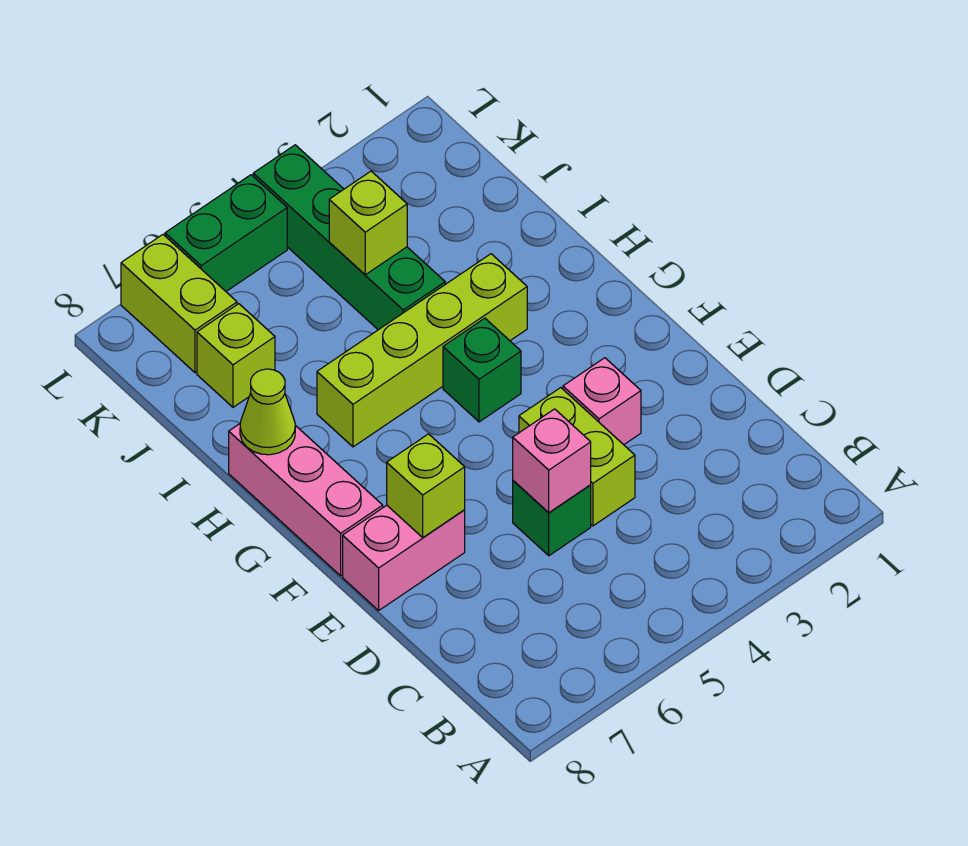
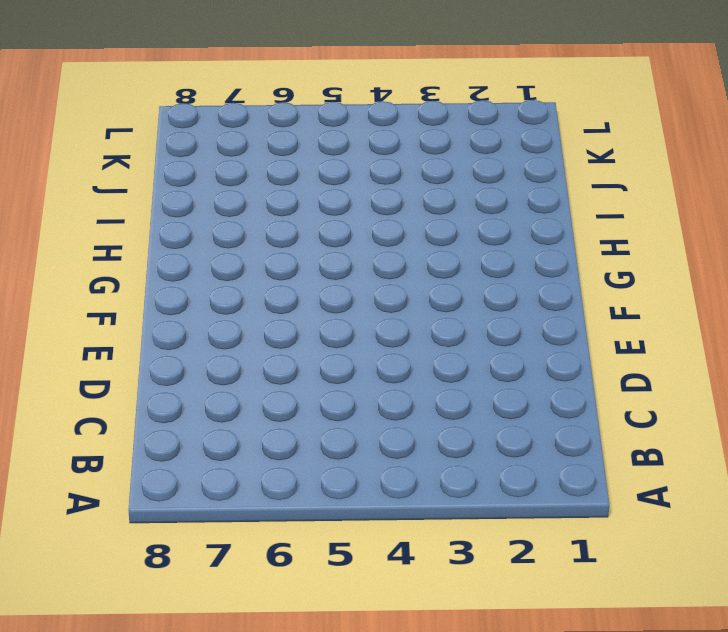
none -> lime 1x2 brick [519,388,635,526]
none -> green 1x1 brick [513,481,591,556]
none -> pink 1x1 brick [563,358,641,445]

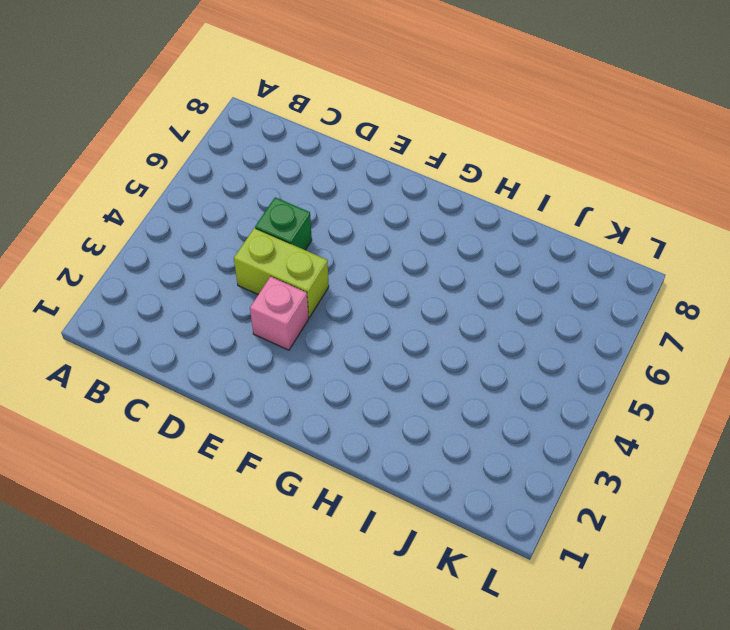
none -> pink 1x2 brick [343,505,465,610]
none -> pink 1x3 brick [229,423,383,576]
none -> green 1x1 brick [443,318,521,422]

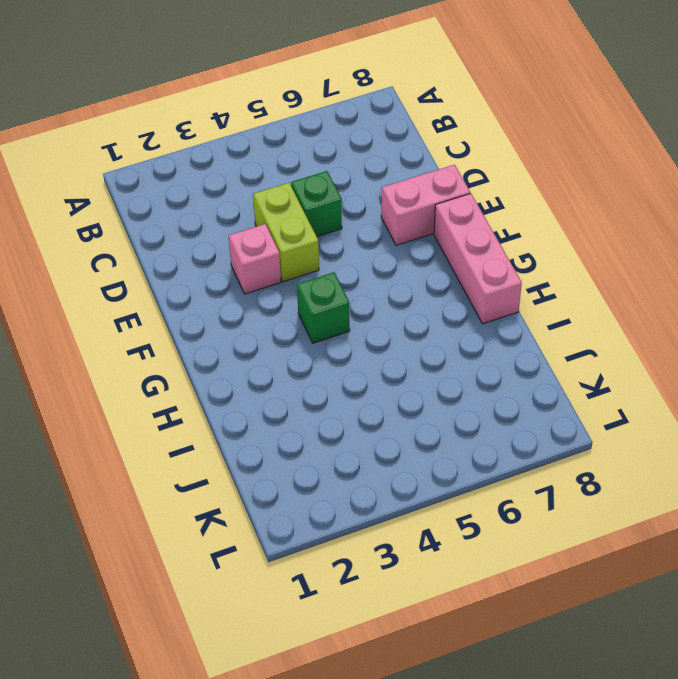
none -> lime 1x4 brick [317,254,527,447]
none -> green 1x4 brick [253,145,445,330]
none -> lime 1x1 brick [197,304,275,407]

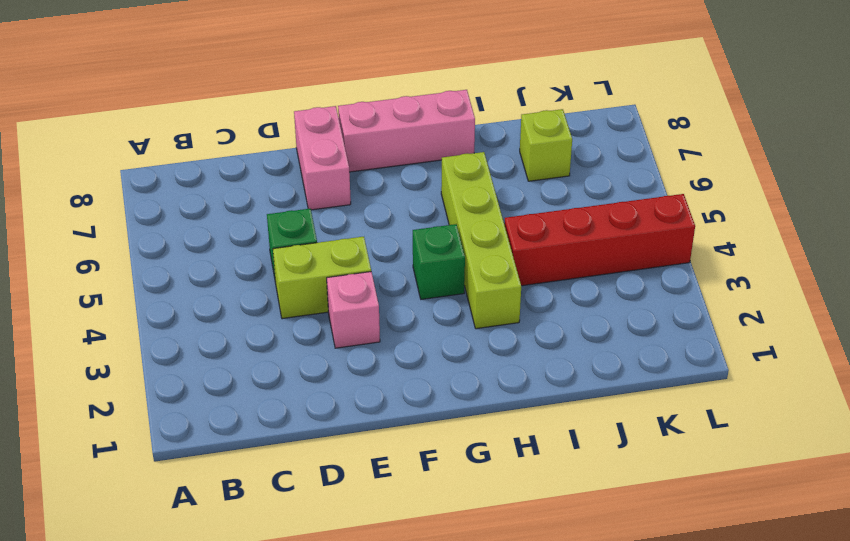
red 1x4 brick [504,194,695,286] -> green 1x4 brick [253,145,445,330]
none -> lime 1x2 brick [121,235,237,373]
none -> green 1x2 brick [165,175,287,291]
none -> pink 1x1 brick [513,409,591,513]

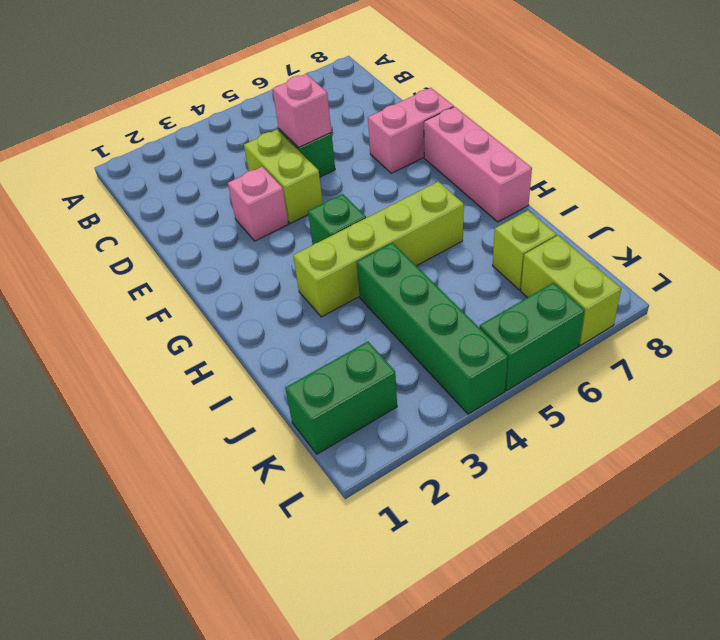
green 1x2 brick [285,342,397,454] -> none
none -> lime 1x1 brick [387,434,465,537]
none -> lime 1x1 cone [240,369,295,455]
none -> lime 1x1 brick [329,171,407,275]

